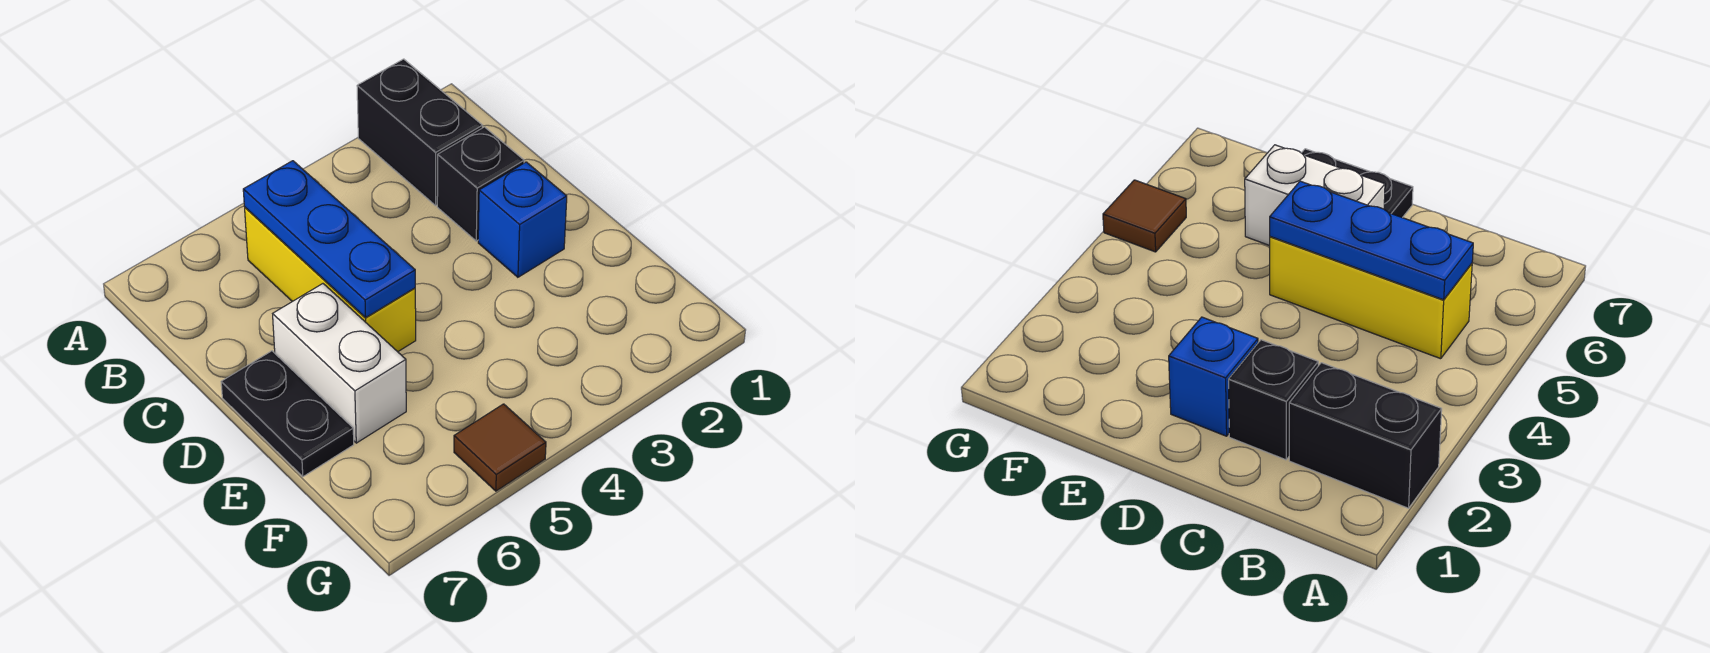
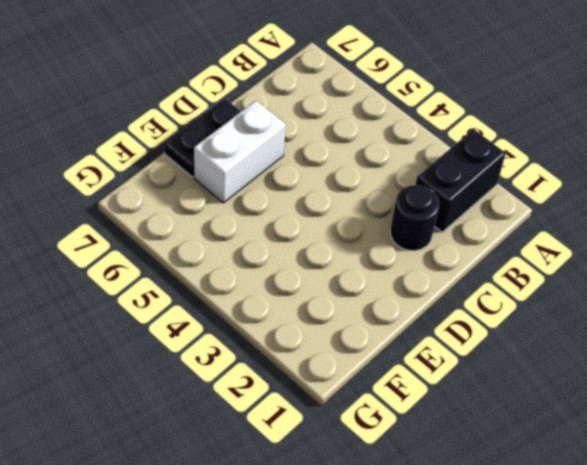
black 1x1 round brick [390,185,439,251] -> black 1x1 brick [437,127,524,241]
none -> yellow 1x3 brick [245,208,416,352]
none -> blue 1x1 brick [478,162,567,277]

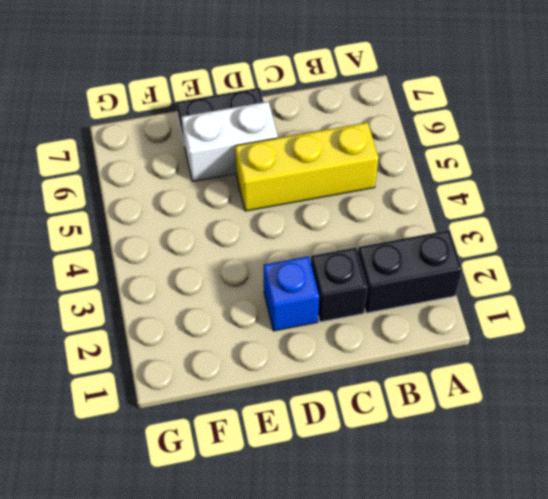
none -> brown 1x1 tile [454,404,546,491]
none -> blue 1x3 plate [243,161,415,318]

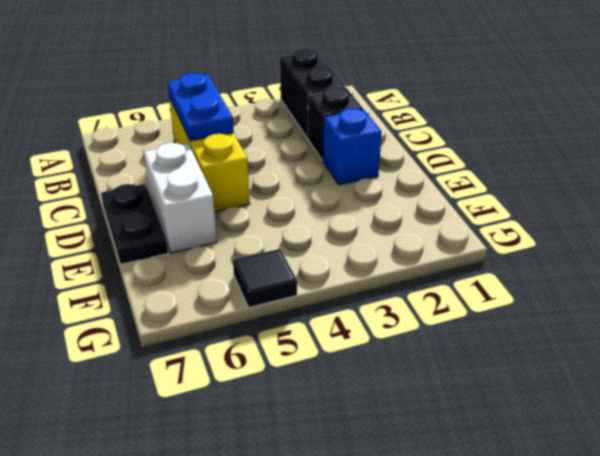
blue 1x2 plate [168,73,234,141] -> blue 1x3 plate [243,161,415,318]
black 1x1 tile [233,249,297,307] -> brown 1x1 tile [454,404,546,491]

